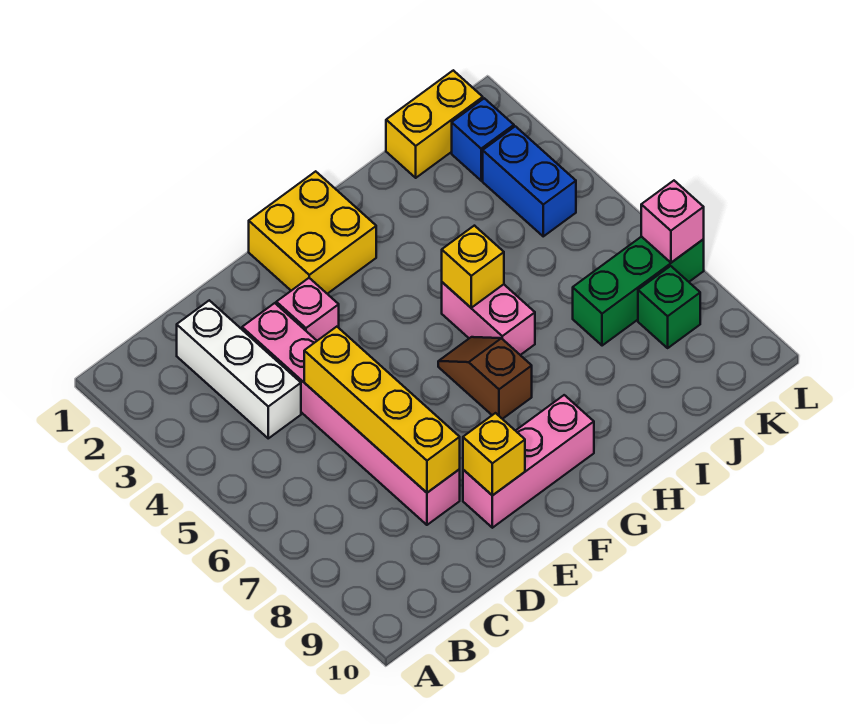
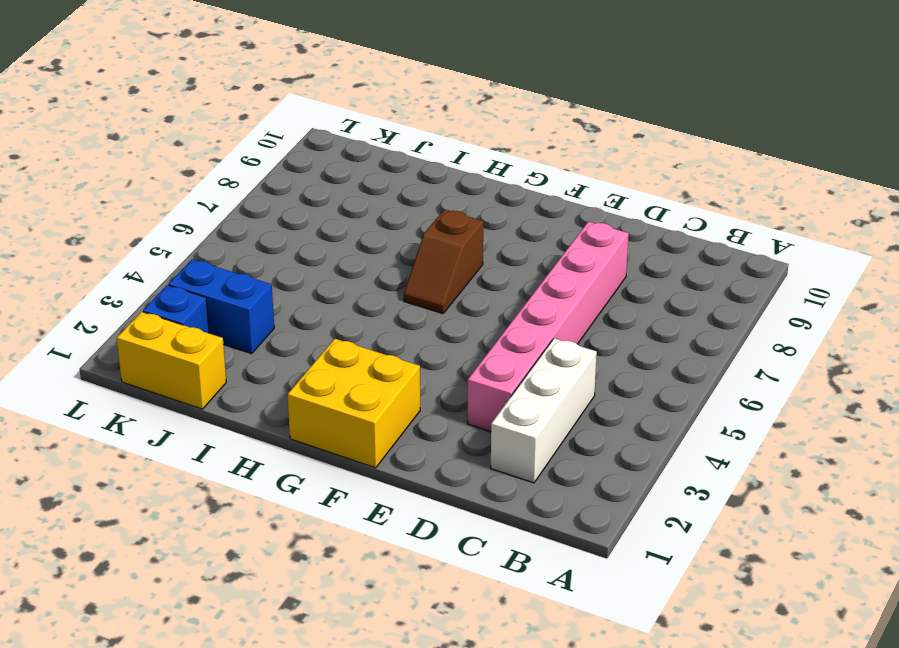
blue 1x2 brick [168,259,274,354] -> blue 1x2 brick turned to [483,126,576,236]
none -> pink 1x1 brick [276,278,339,341]
none -> pink 1x3 brick [463,395,594,528]
none -> pink 1x2 brick [442,282,535,355]

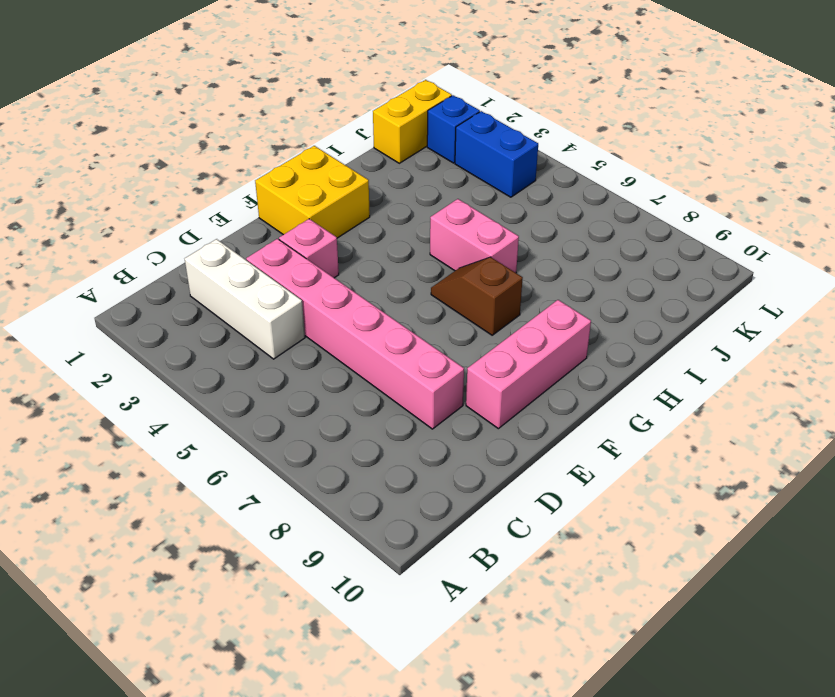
none -> green 1x3 brick [573,237,704,346]
none -> green 1x1 brick [638,266,700,348]
none -> yellow 1x4 brick [304,327,460,493]

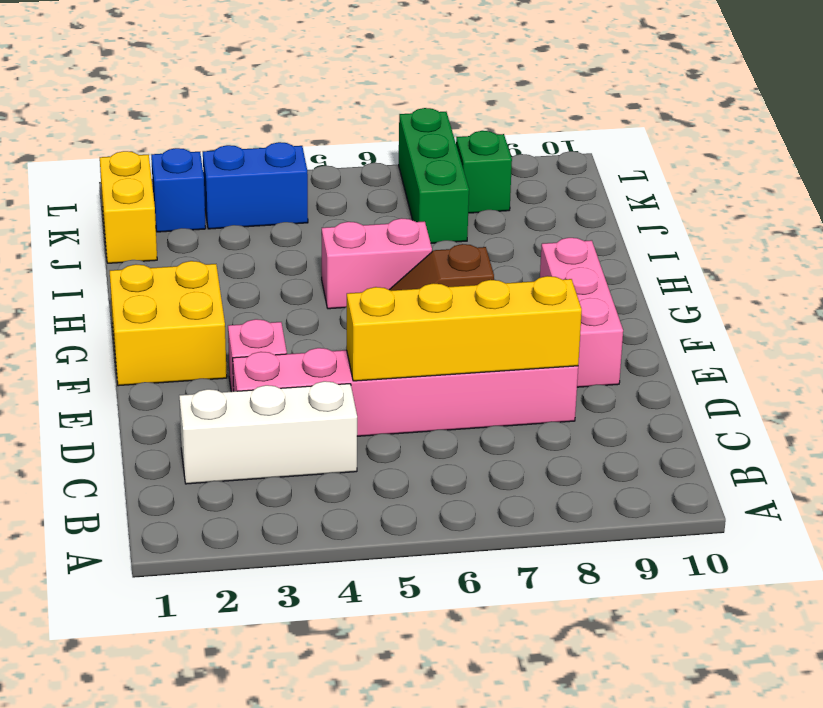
none -> yellow 1x1 brick [463,413,525,496]
none -> yellow 1x1 brick [442,226,504,308]
none -> pink 1x1 brick [641,181,704,263]

